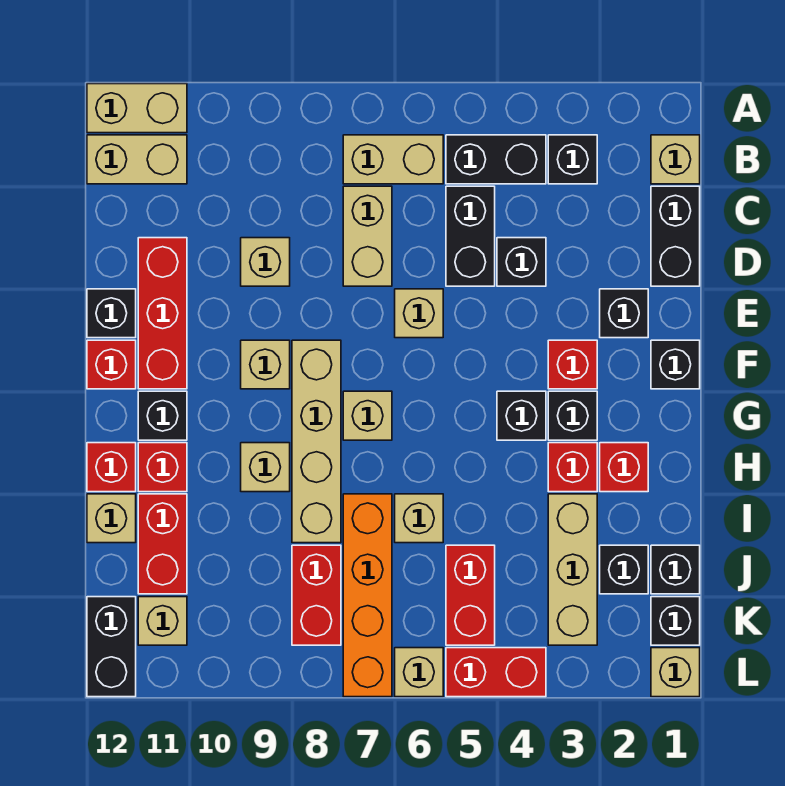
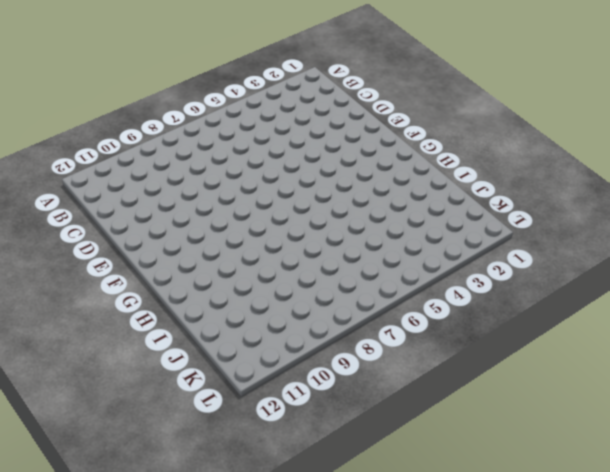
none -> tan 1x2 brick [87,84,187,133]
none -> tan 1x1 brick [651,135,700,184]
none -> black 1x1 brick [548,135,597,184]
none -> black 1x2 brick [446,135,546,184]

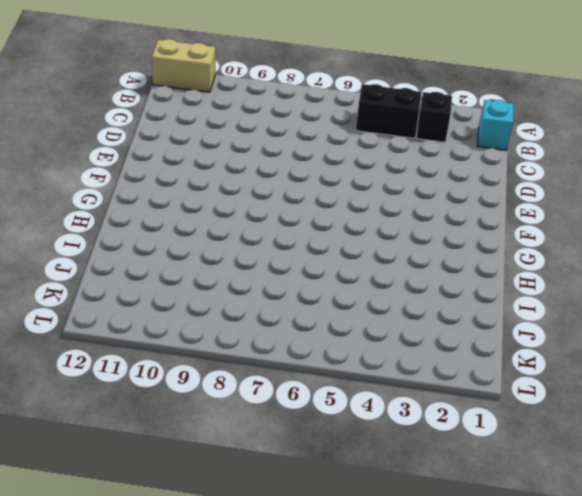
cyan 1x1 brick [478,100,514,150] -> tan 1x1 brick [651,135,700,184]
none -> tan 1x2 brick [343,135,443,184]
none -> tan 1x2 brick [87,135,187,184]
none -> black 1x2 brick [651,186,700,286]
none -> black 1x2 brick [446,186,495,286]

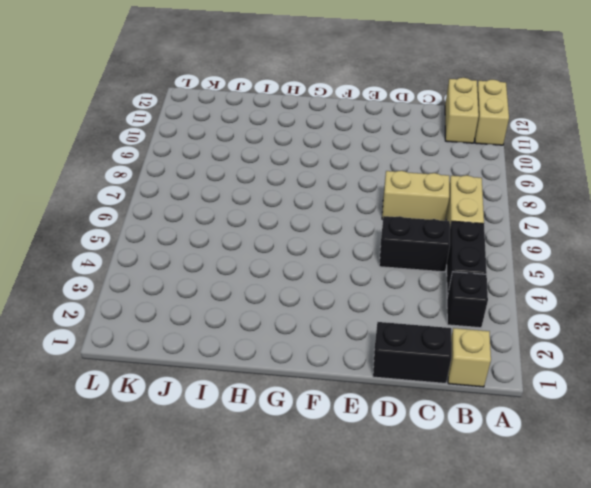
none -> black 1x1 brick [497,238,546,286]
none -> tan 1x1 brick [241,238,290,286]
none -> red 1x3 brick [138,238,187,389]
none -> black 1x1 brick [600,289,648,338]

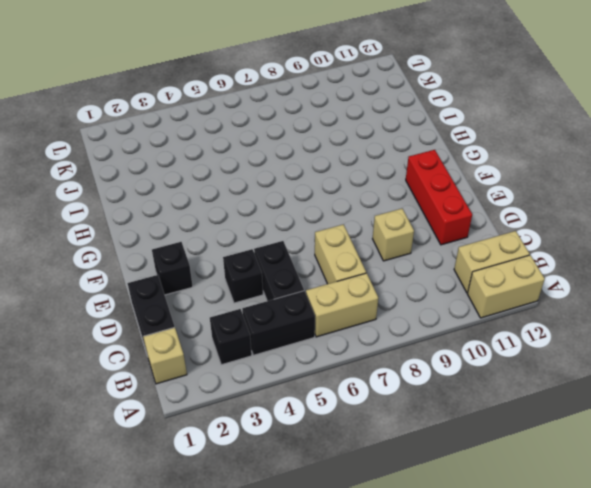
none -> tan 1x1 brick [395,289,443,338]
none -> black 1x1 brick [87,289,136,338]
none -> black 1x1 brick [651,340,700,389]
none -> red 1x1 brick [548,340,597,389]

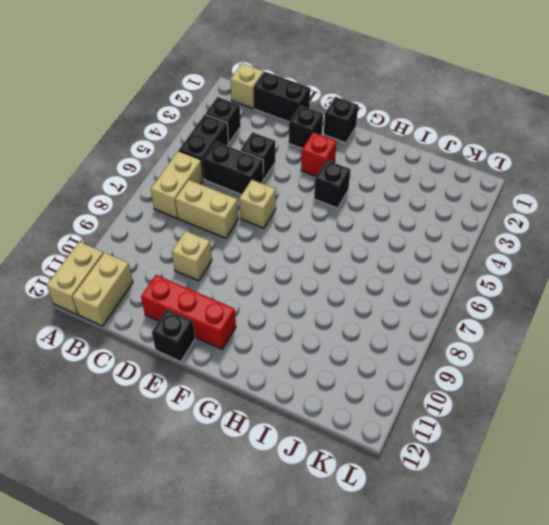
none -> tan 1x4 brick [292,340,341,543]
none -> tan 1x1 brick [241,340,290,389]
none -> red 1x1 brick [87,340,136,389]
none -> black 1x1 brick [548,391,597,440]

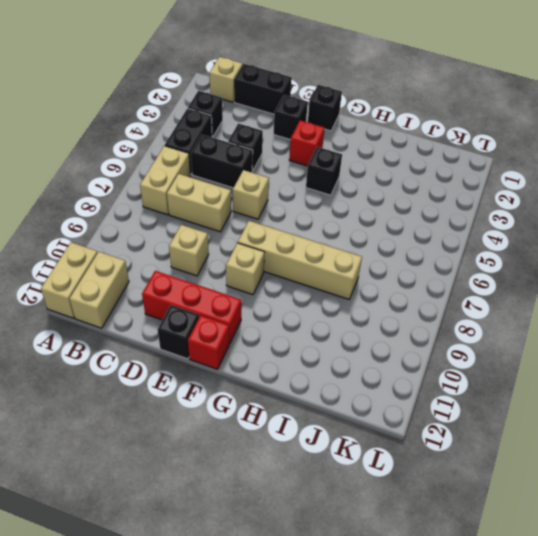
none -> black 1x1 brick [548,391,597,440]
none -> tan 1x1 brick [343,391,392,440]
none -> black 1x1 brick [138,391,187,440]
none -> red 1x1 brick [600,443,648,492]

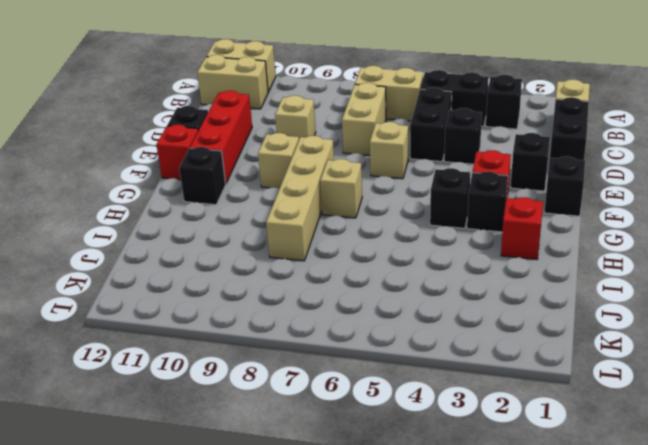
none -> red 1x1 brick [548,443,597,492]
none -> tan 1x1 brick [241,443,290,492]
none -> red 1x1 brick [138,443,187,492]
none -> red 1x1 brick [87,443,136,492]

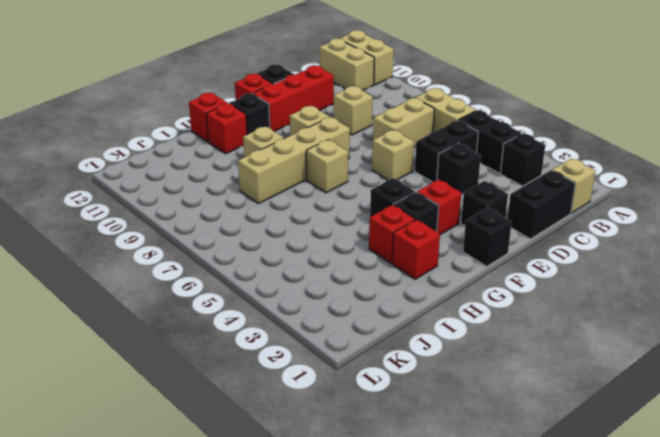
none -> tan 1x3 brick [548,494,597,645]
none -> tan 1x1 brick [395,494,443,543]
none -> orange 1x4 brick [343,494,392,697]
none -> red 1x2 brick [138,494,187,594]

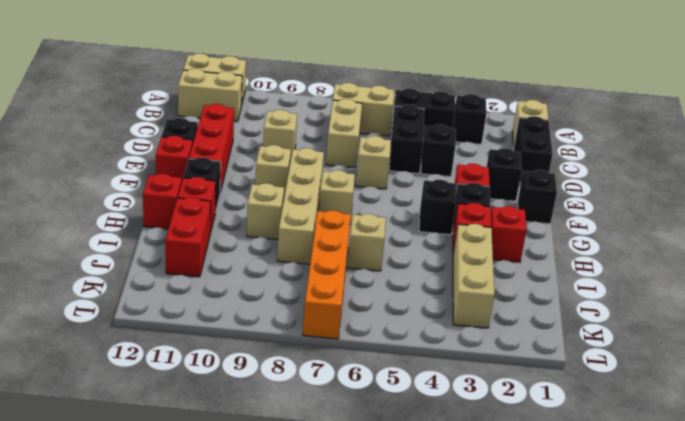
none -> tan 1x1 brick [87,494,136,543]
none -> black 1x1 brick [651,545,700,594]
none -> black 1x1 brick [600,545,648,594]
none -> red 1x2 brick [446,545,495,645]

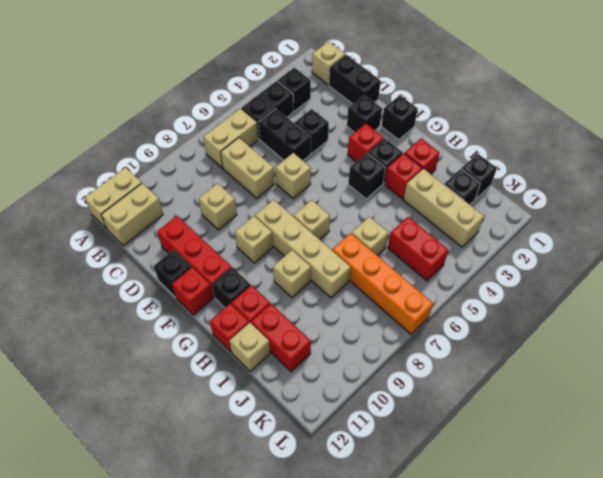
none -> red 1x2 brick [292,545,341,645]
none -> black 1x1 brick [651,597,700,645]
none -> tan 1x1 brick [138,597,187,645]
none -> black 1x2 brick [87,597,136,697]

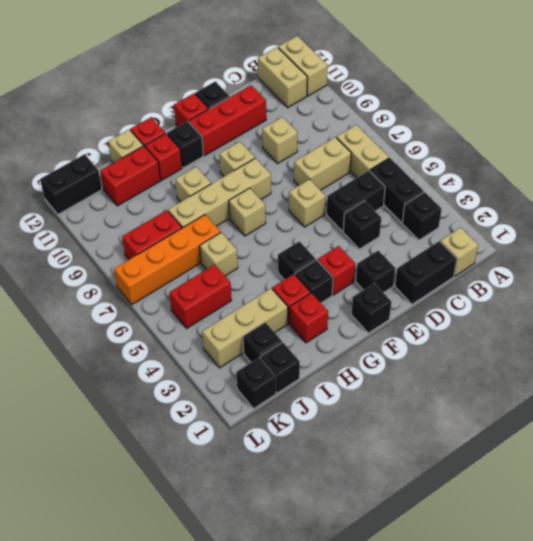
none -> tan 1x1 brick [138,597,187,645]
none -> tan 1x1 brick [651,648,700,697]
none -> red 1x2 brick [446,648,546,697]
none -> tan 1x1 brick [395,648,443,697]

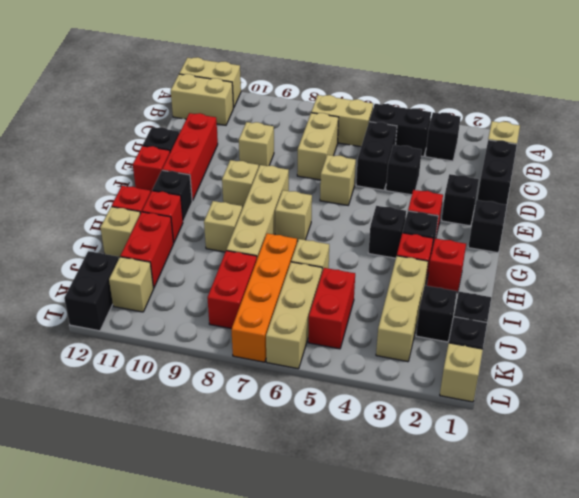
tan 1x3 brick [266,262,322,369] -> tan 1x1 brick [395,648,443,697]
none -> red 1x2 brick [446,648,546,697]

